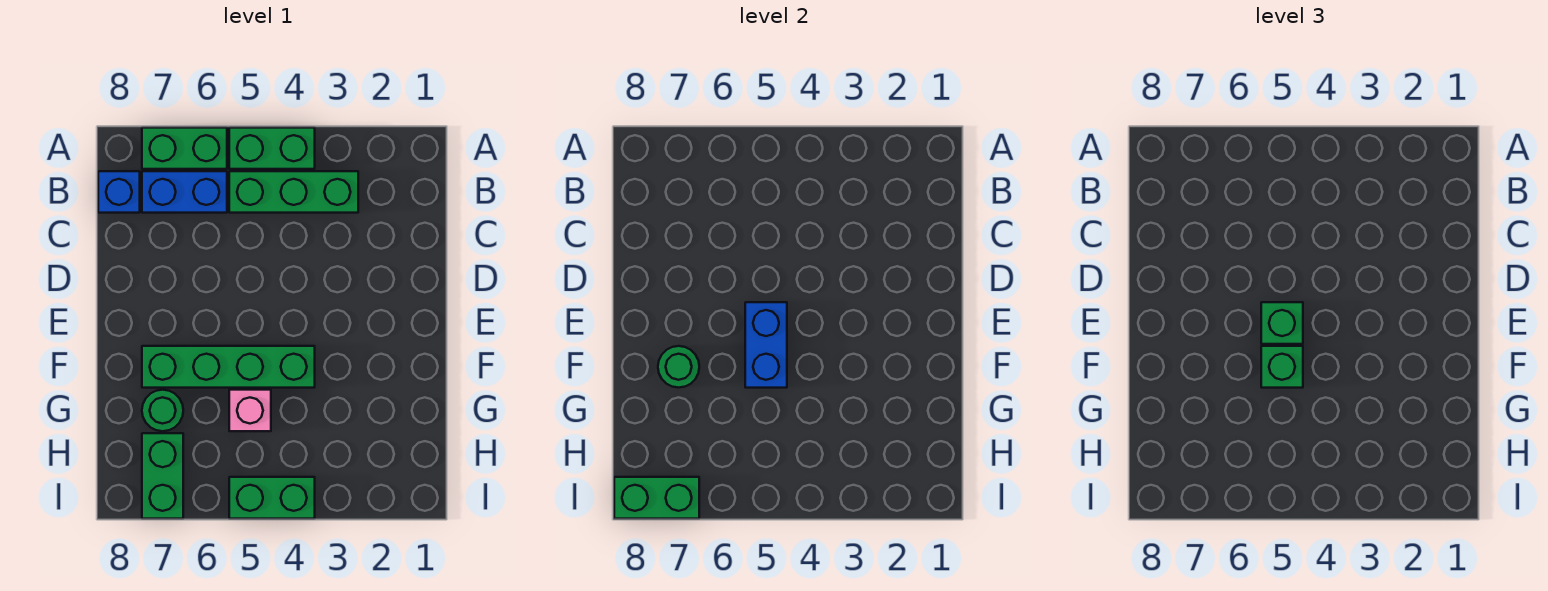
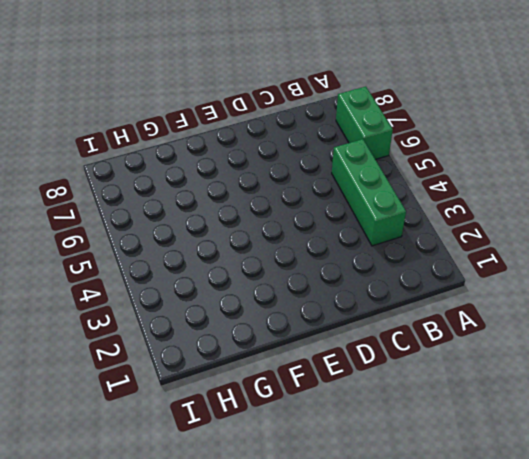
none -> green 1x2 brick [229,128,315,169]
none -> blue 1x2 brick [142,171,227,213]
none -> blue 1x1 brick [98,171,140,213]

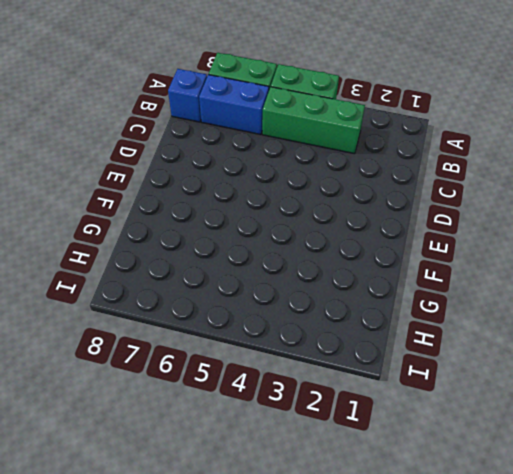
none -> green 1x4 brick [142,346,315,388]
none -> pink 1x1 brick [229,390,271,431]
none -> green 1x1 round brick [142,390,183,431]

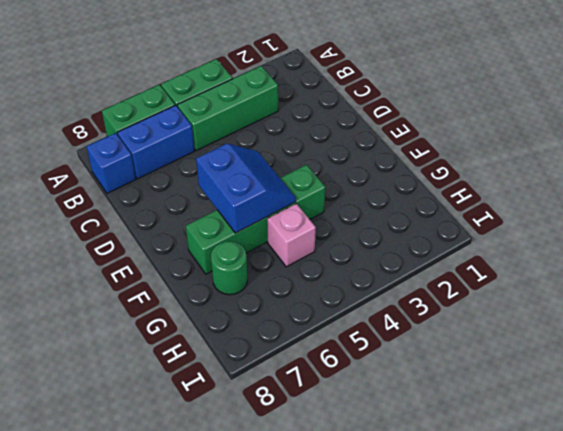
blue 2x2 slope [196,144,296,233] -> blue 1x2 brick [745,302,787,388]
none -> green 1x2 brick [142,433,183,519]
none -> green 1x2 brick [229,477,315,519]
none -> green 1x1 round brick [658,346,699,388]

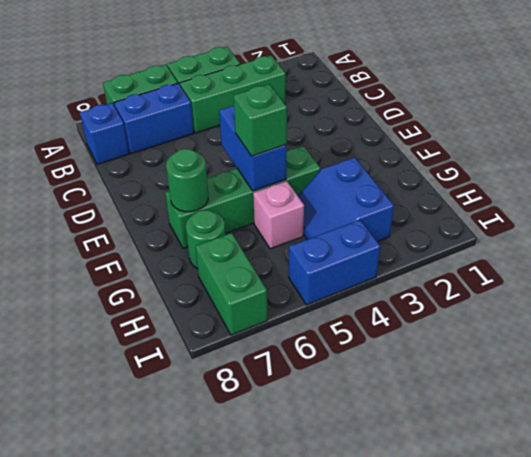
blue 2x2 slope [298,157,394,242] -> none
blue 1x2 brick [289,220,380,305] -> green 1x2 brick [229,477,315,519]
none -> green 1x2 brick [614,477,699,519]
none -> green 1x1 brick [1261,302,1303,344]

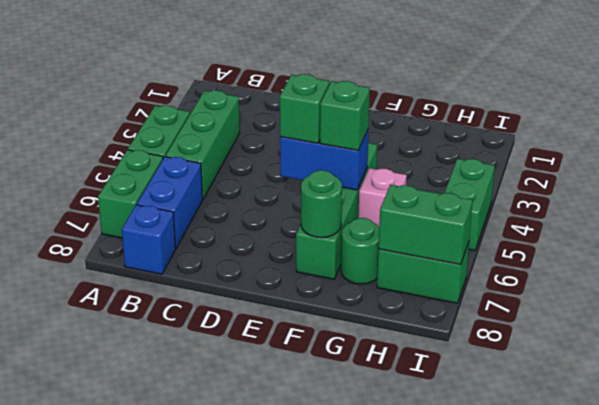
green 1x2 brick [379,185,473,265] -> green 1x2 brick turned to [614,477,699,519]

